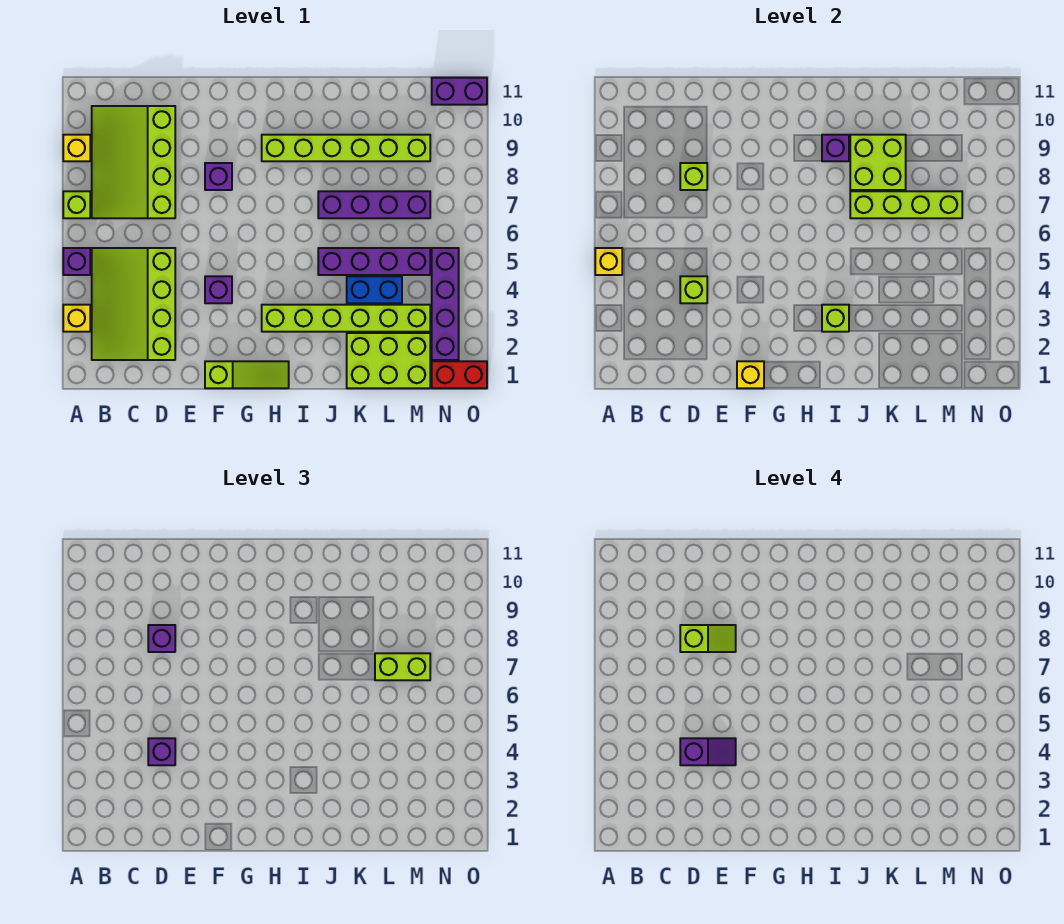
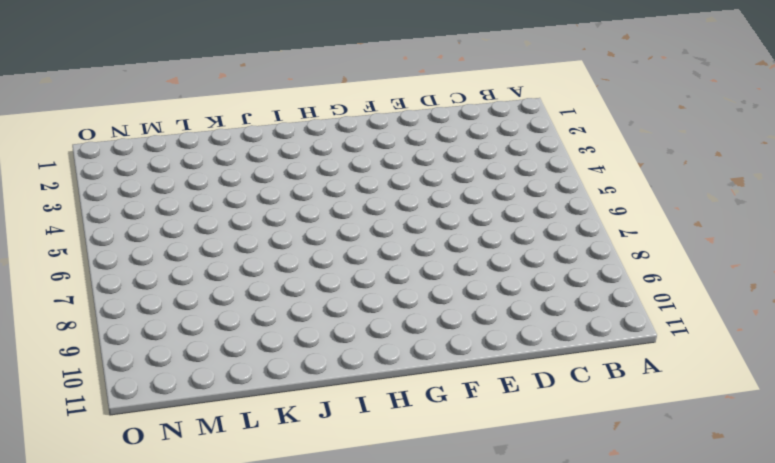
none -> yellow 1x1 brick [63,305,90,332]
none -> purple 1x1 brick [63,248,90,275]
none -> lime 1x1 brick [63,191,90,218]
none -> yellow 1x1 brick [63,135,90,161]

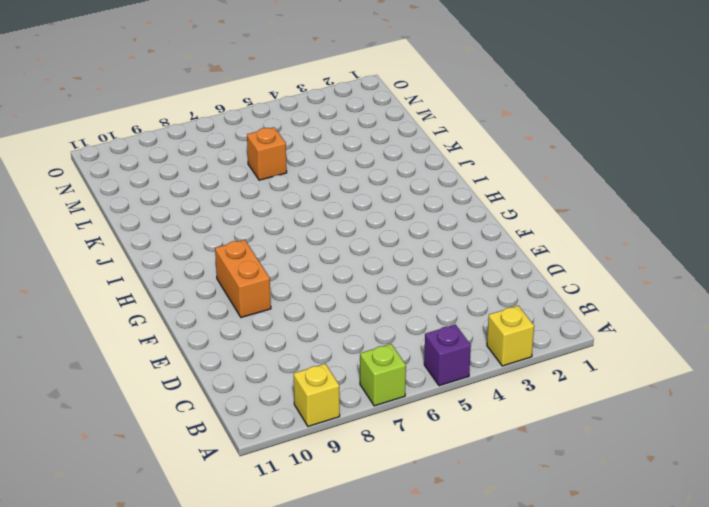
orange 1x2 brick [215,240,271,317] -> none
orange 1x1 brick [247,127,287,180] -> none
none -> lime 3x4 slope [92,248,175,360]
none -> lime 3x4 slope [92,106,175,218]
none -> lime 1x3 slope [205,361,289,388]
none -> purple 1x1 brick [205,276,232,303]

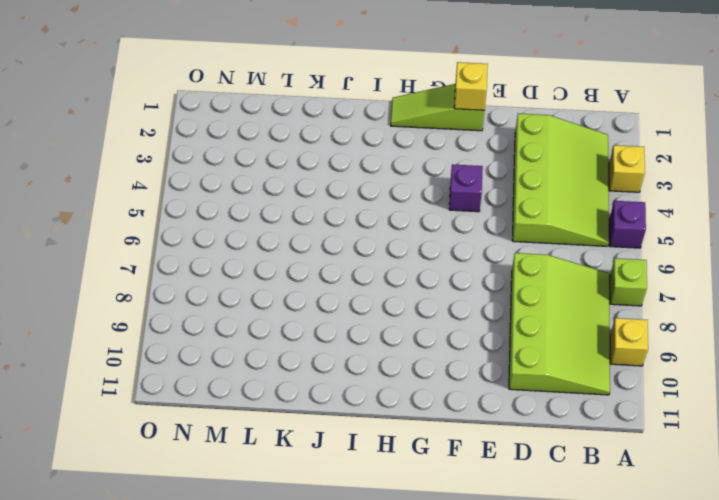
none -> purple 1x1 brick [205,163,232,190]
none -> lime 1x6 brick [262,305,430,332]
none -> lime 1x6 brick [262,135,430,161]
none -> purple 1x4 brick [318,248,430,275]

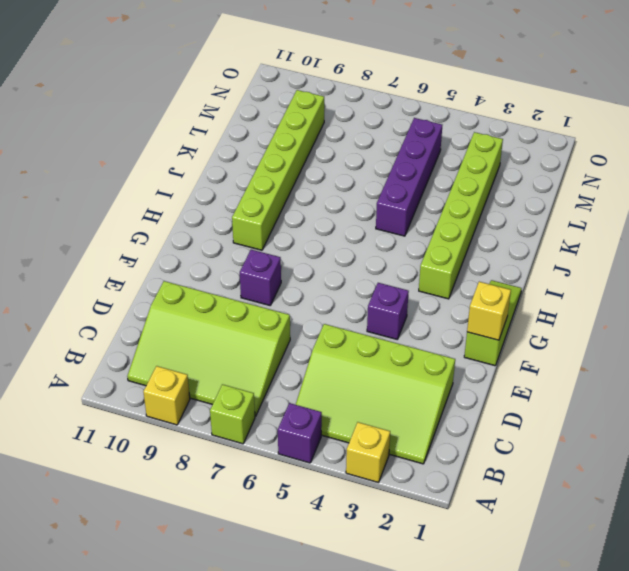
none -> purple 1x4 brick [318,191,430,218]
none -> lime 2x3 brick [347,333,430,388]
none -> blue 1x2 brick [347,276,402,303]
none -> red 1x2 brick [432,361,487,388]

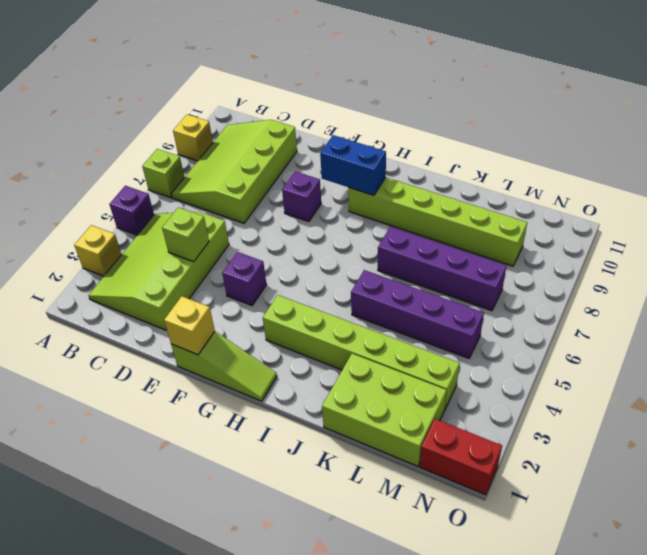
blue 1x2 brick [320,135,386,195] -> blue 1x2 brick moved to [347,276,402,303]
none -> purple 1x4 brick [432,248,459,360]
none -> purple 1x2 brick [432,78,487,105]
none -> yellow 1x1 brick [595,248,622,275]
none -> lime 1x1 brick [680,163,707,190]

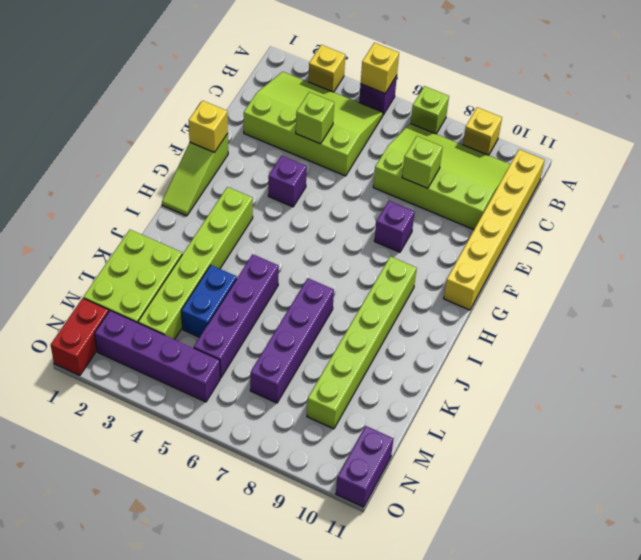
yellow 1x6 brick [444,149,544,310] -> none
none -> lime 1x1 brick [822,305,849,332]
none -> purple 1x1 brick [822,135,849,161]
none -> lime 1x4 brick [850,191,962,218]
none -> lime 2x2 brick [850,135,906,190]

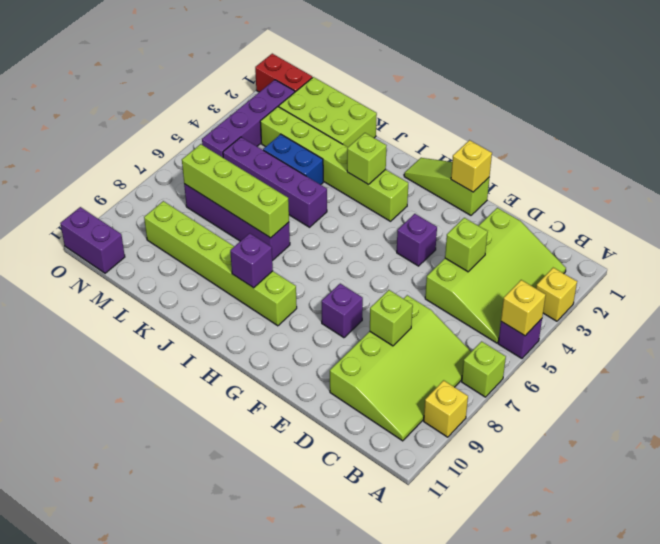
none -> lime 2x2 brick [850,135,906,190]
none -> purple 1x1 brick [148,738,175,765]
none -> purple 1x1 brick [148,625,175,652]
none -> lime 1x2 brick [375,653,430,680]

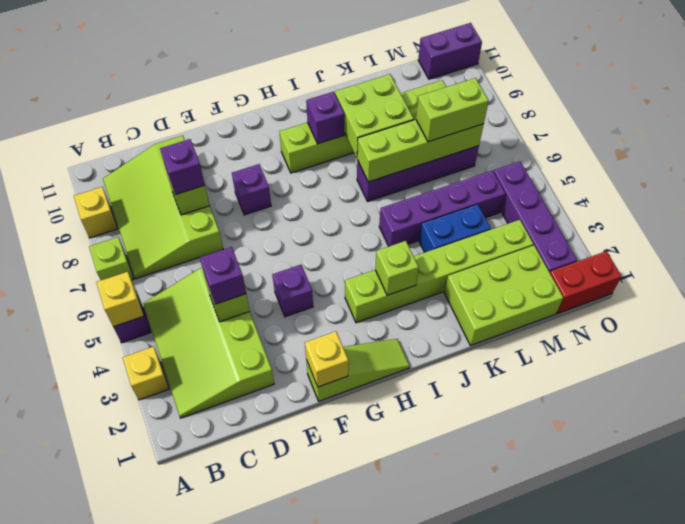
none -> purple 1x2 slope [680,738,736,765]
none -> lime 1x2 slope [680,625,736,652]

